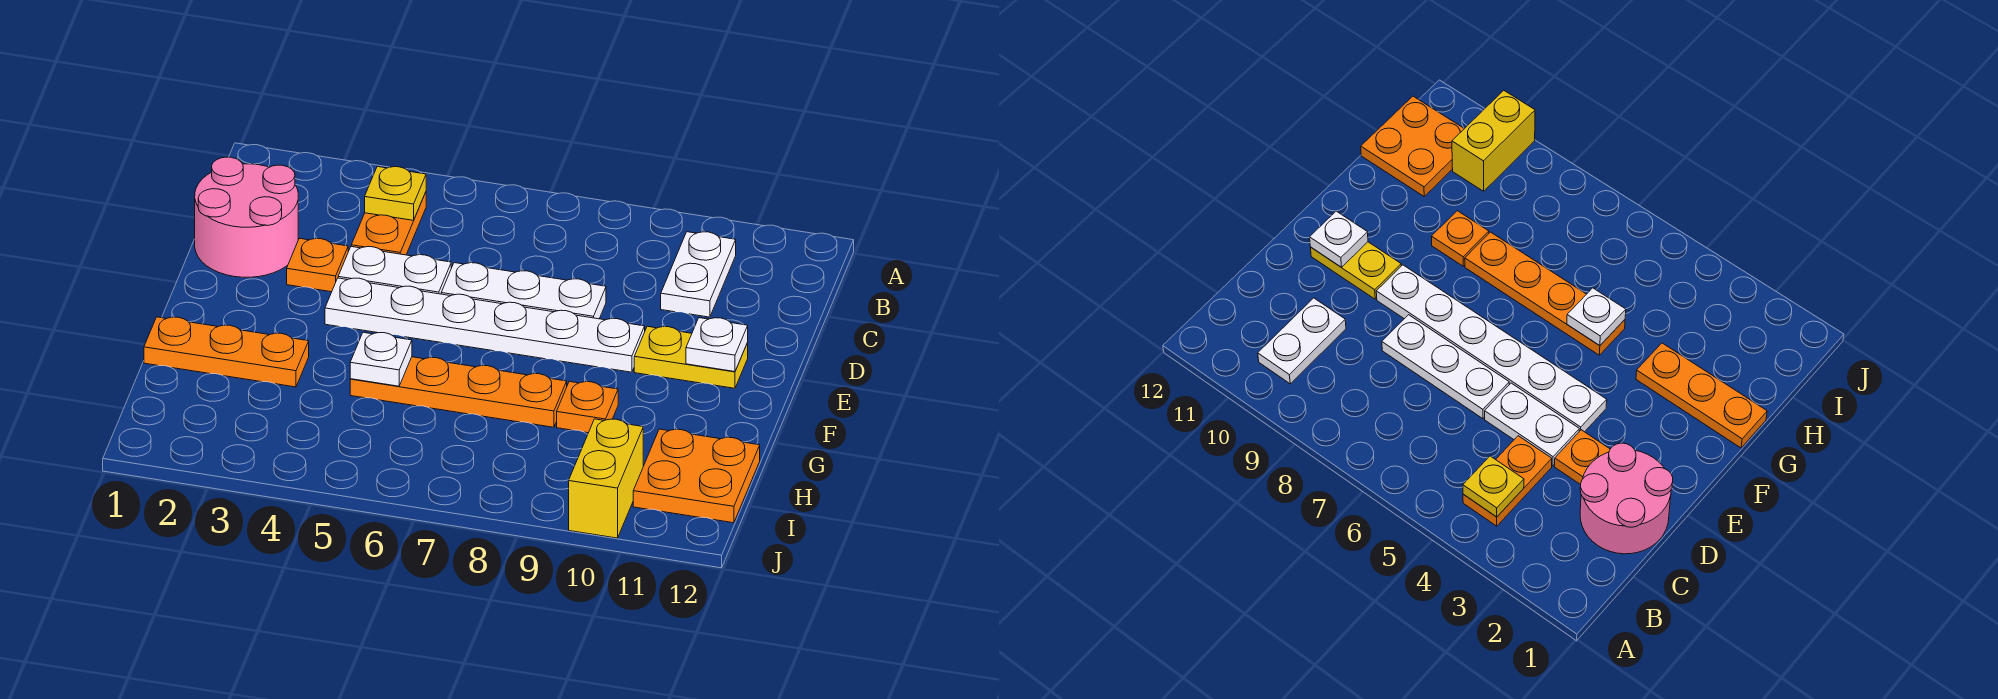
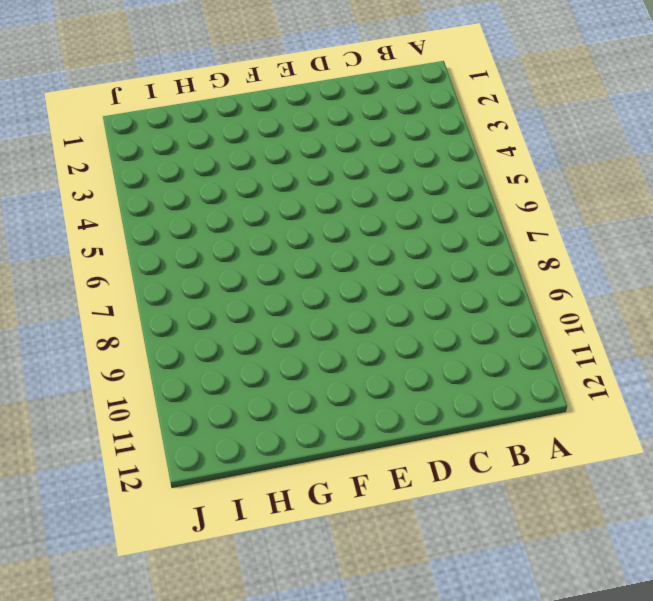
none -> orange 1x2 plate [351,192,426,255]
none -> white 1x2 plate [661,232,736,317]
none -> pink 2x2 round brick [195,157,298,277]

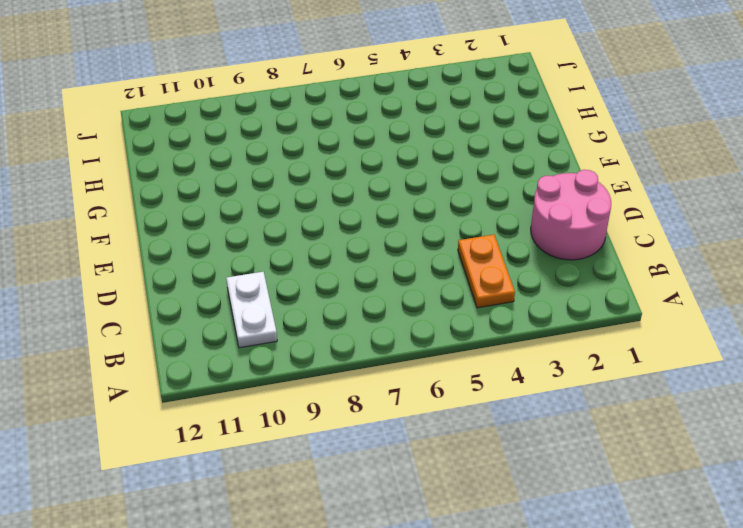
none -> orange 1x1 plate [287,238,348,292]
none -> white 1x2 plate [338,247,451,294]
none -> white 1x3 plate [441,263,606,319]

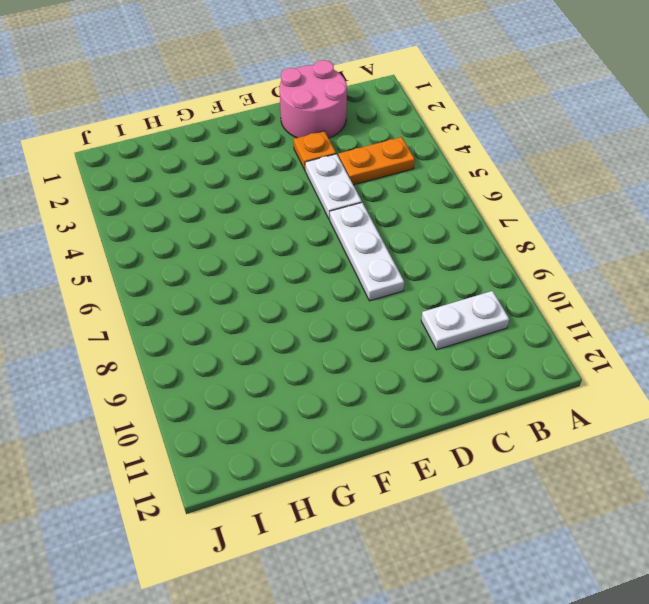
none -> white 1x6 plate [325,278,645,372]
none -> yellow 1x2 plate [634,326,748,388]
none -> orange 1x3 plate [144,317,309,387]

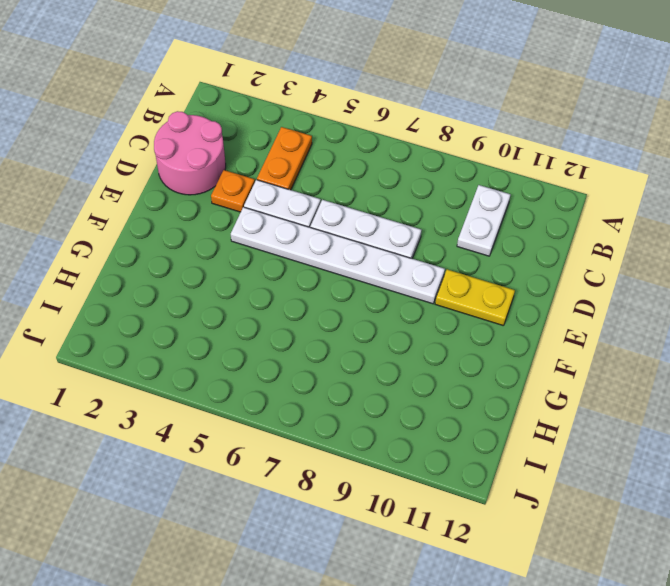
none -> orange 1x3 plate [144,317,309,387]
none -> orange 1x4 plate [350,357,567,427]
none -> orange 1x1 plate [557,381,618,433]

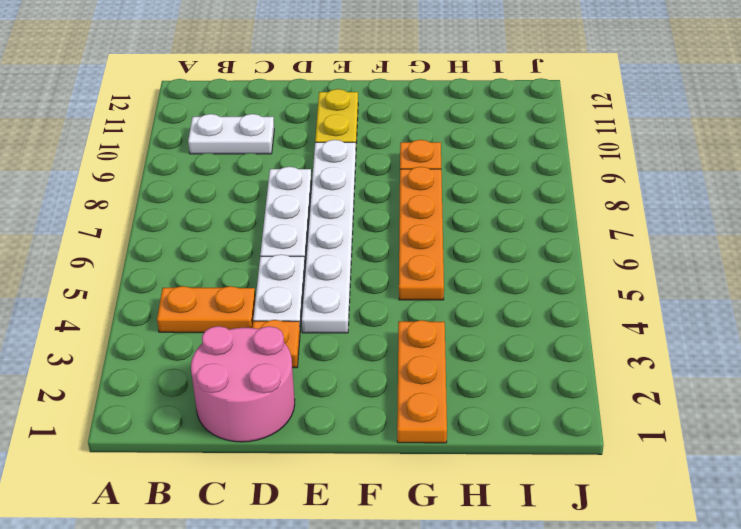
none -> orange 2x2 plate [633,429,760,523]
none -> yellow 1x2 brick [569,419,643,538]
none -> yellow 1x1 plate [365,167,426,220]

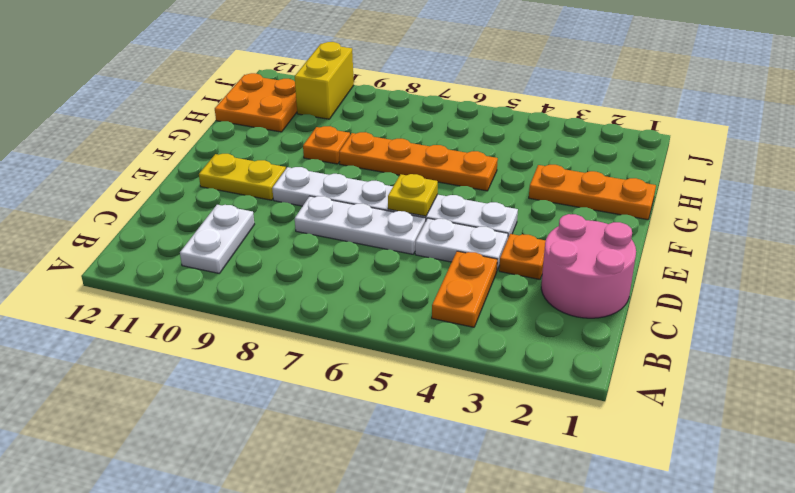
yellow 1x1 plate [388,174,438,216] -> yellow 1x1 plate moved to [365,167,426,220]
none -> white 1x1 plate [686,318,748,372]
none -> white 1x1 plate [350,332,412,386]

